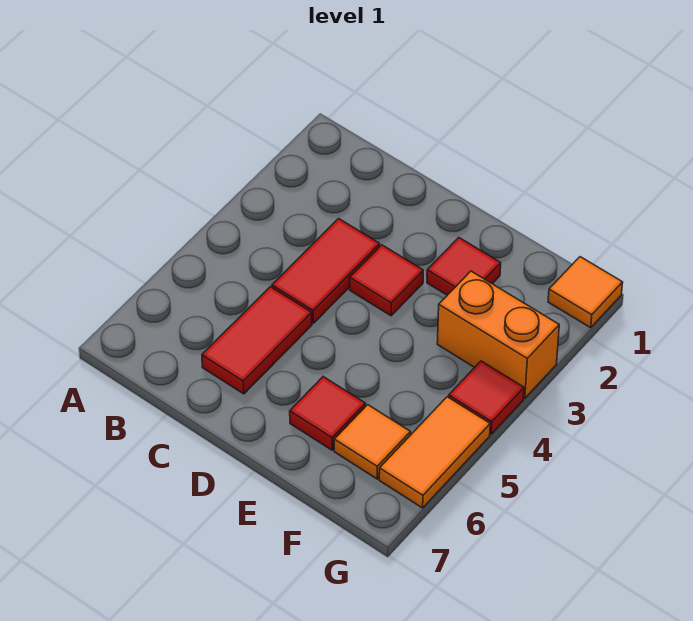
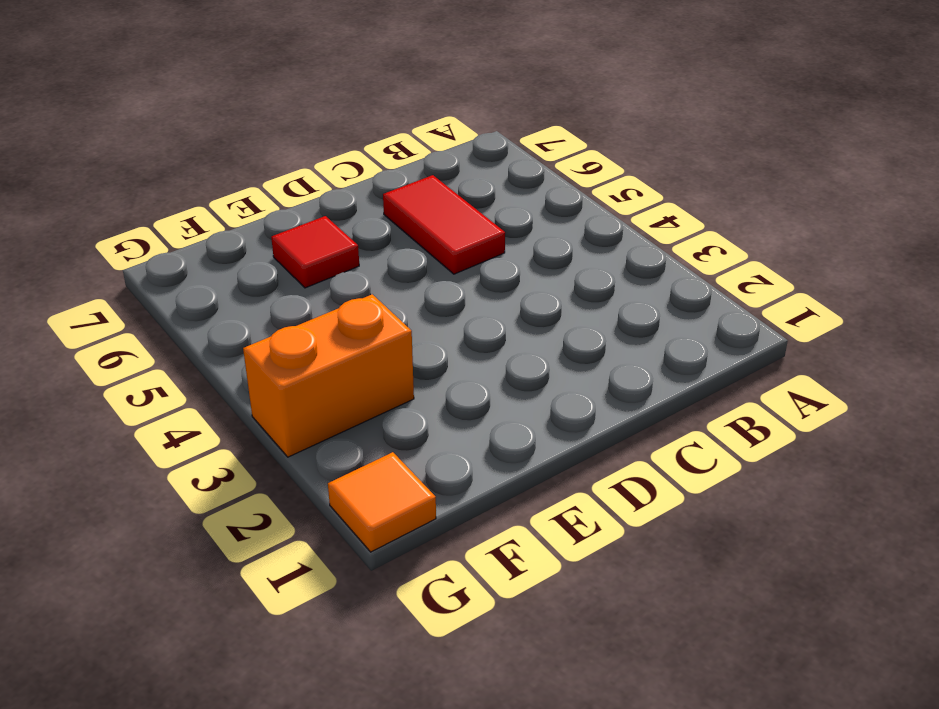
none -> red 1x2 tile [272,219,380,323]
none -> red 1x1 tile [350,245,423,316]

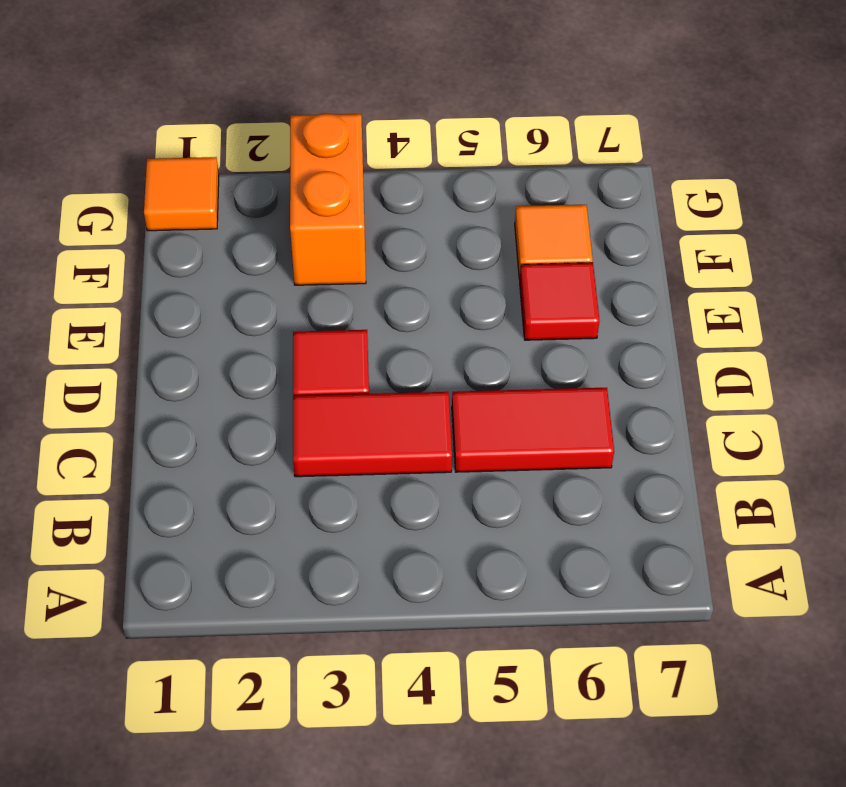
none -> red 1x1 tile [427,238,501,295]
none -> red 1x1 tile [449,361,524,434]

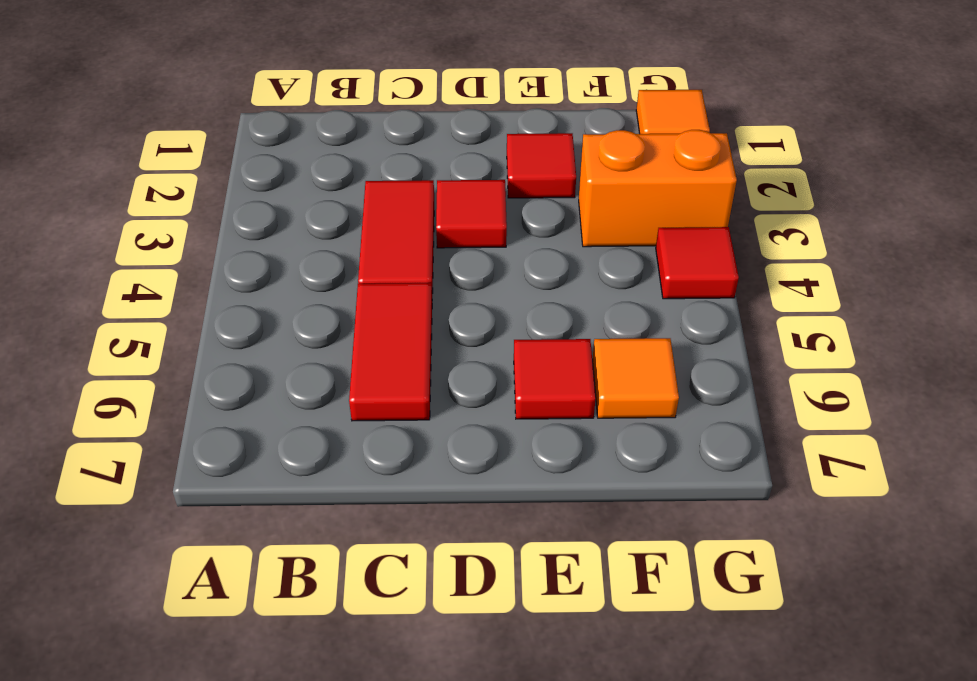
none -> orange 1x2 tile [379,397,490,508]

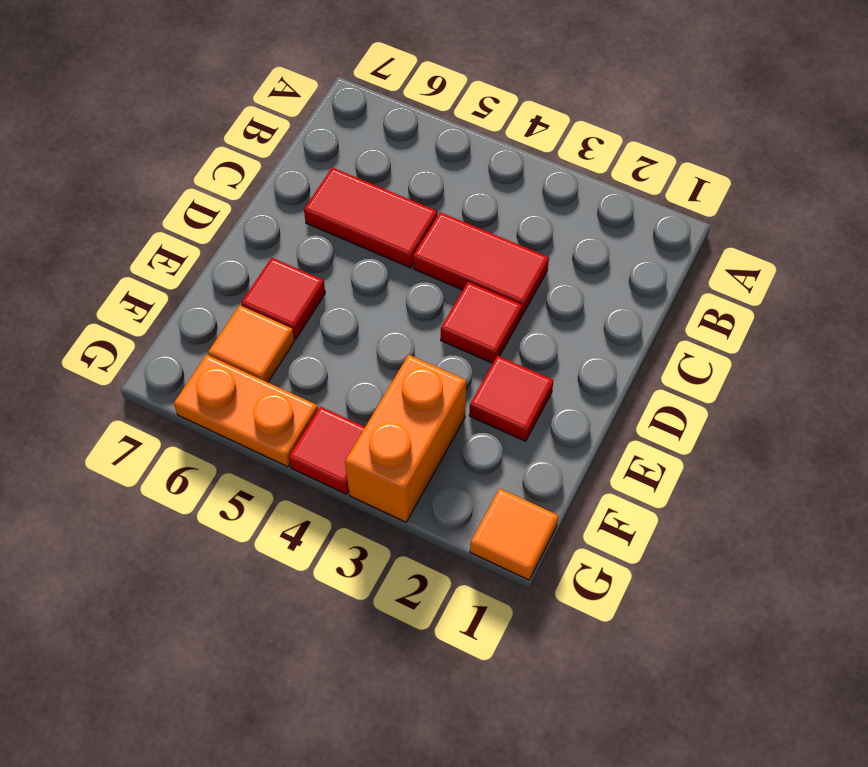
orange 1x2 plate [174,355,318,467] -> orange 1x2 tile [379,397,490,508]

